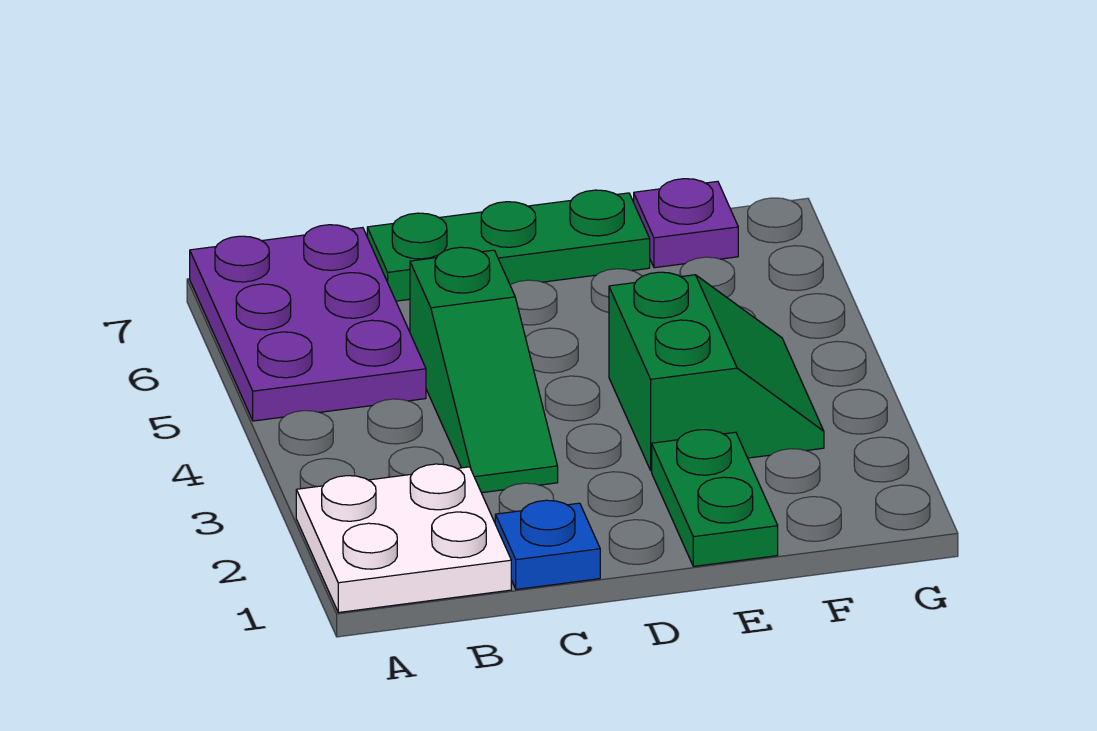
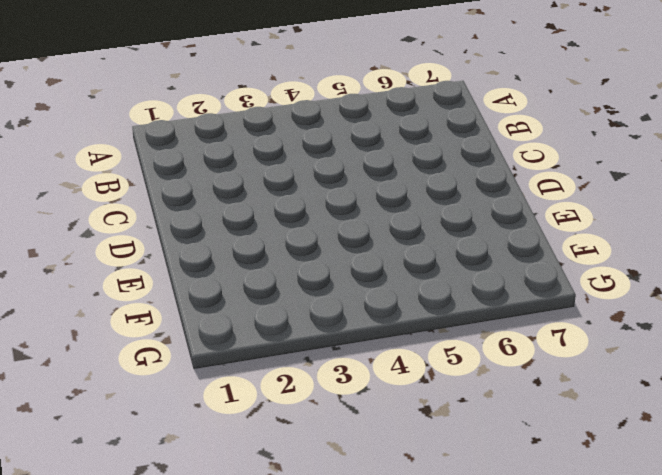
none -> white 2x2 plate [296,464,511,613]
none -> purple 2x3 plate [190,225,426,421]

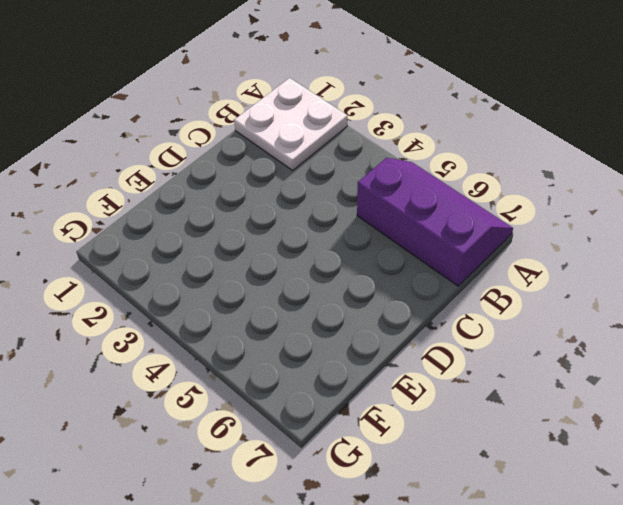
purple 2x3 slope [357,158,513,286] -> purple 2x3 plate [190,225,426,421]
none -> blue 1x1 plate [495,500,600,589]
none -> green 1x3 slope [410,247,558,493]

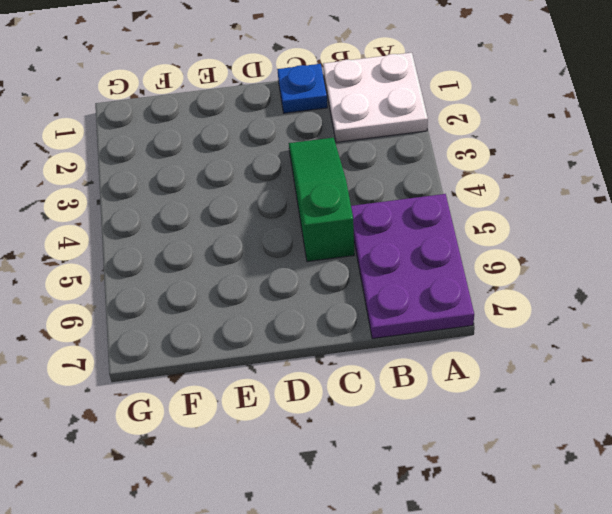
none -> green 1x3 plate [367,190,650,301]
none -> green 1x2 plate [652,430,778,566]

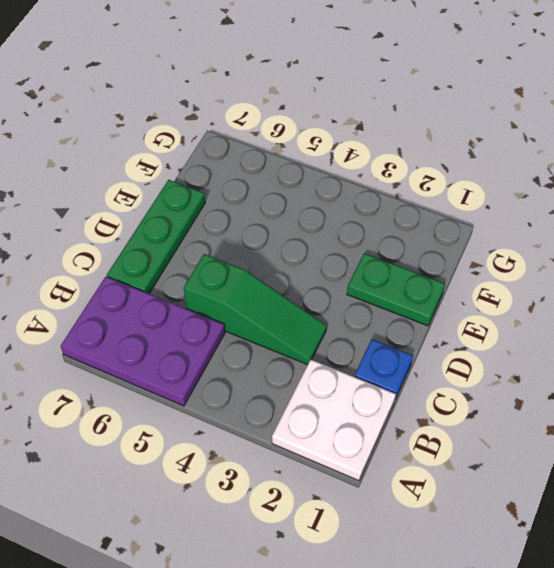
none -> green 2x2 slope [609,272,824,471]
none -> purple 1x1 plate [634,179,738,268]

